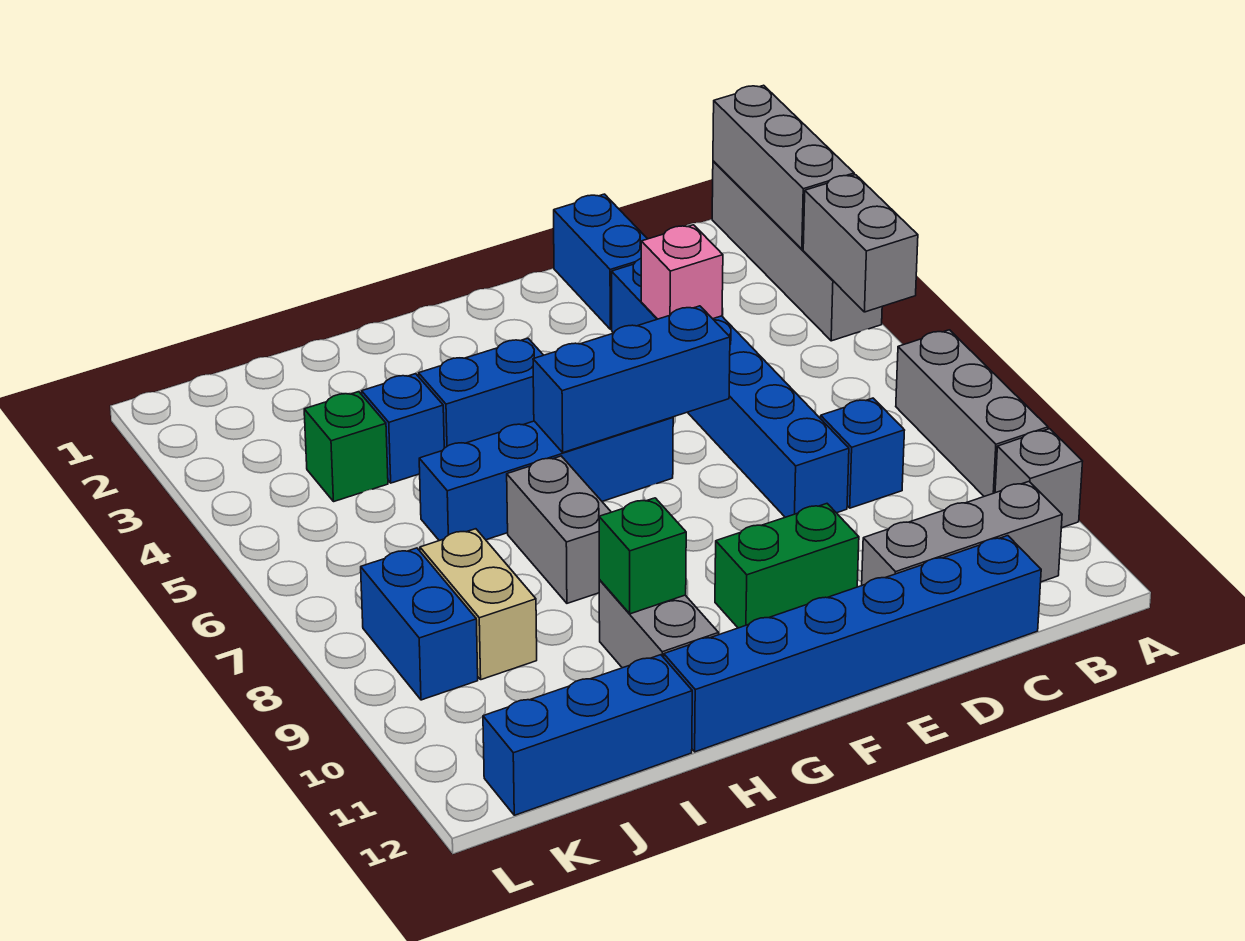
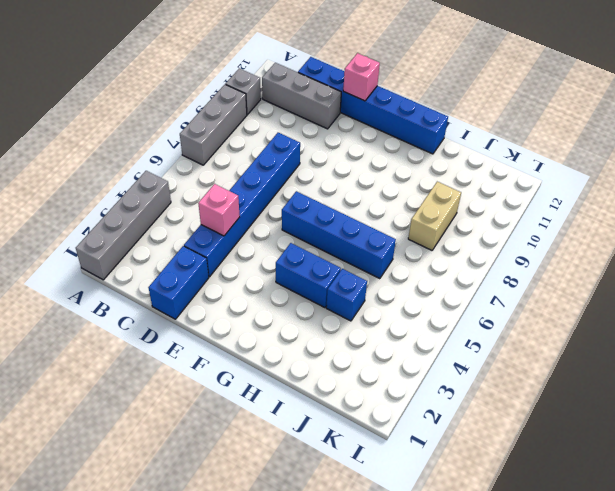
pink 1x1 brick [343,53,380,101] -> none
none -> blue 1x1 brick [821,398,905,508]
none -> green 1x2 brick [715,504,859,628]
none -> grey 1x2 brick [507,456,611,603]

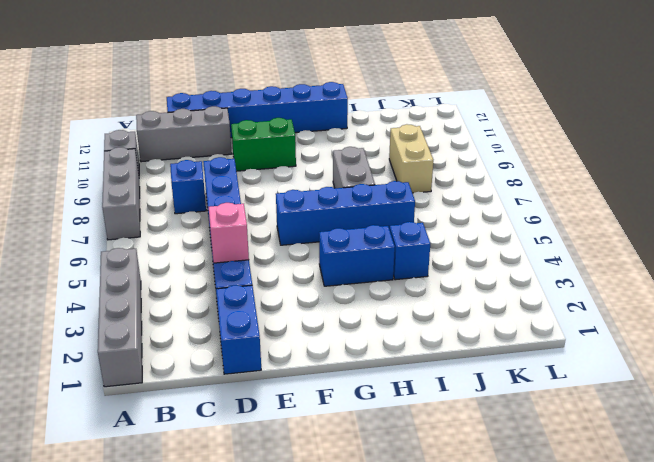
none -> grey 1x2 brick [599,580,719,668]
none -> blue 1x3 brick [483,655,692,815]
none -> green 1x1 brick [304,392,388,502]

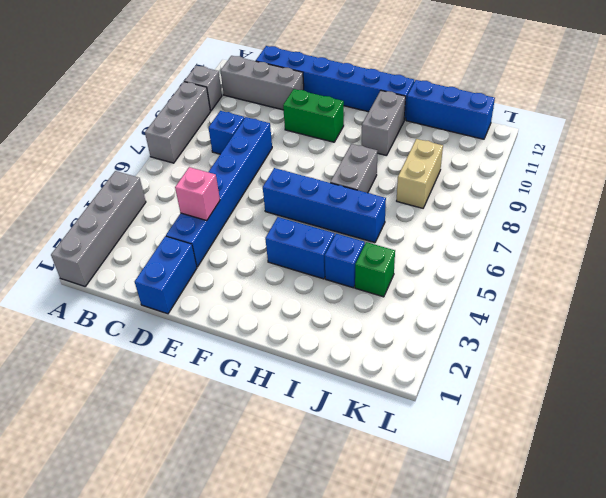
none -> blue 1x2 brick [361,548,478,700]
none -> grey 1x3 brick [713,85,854,249]
none -> grey 1x2 brick [803,175,918,312]

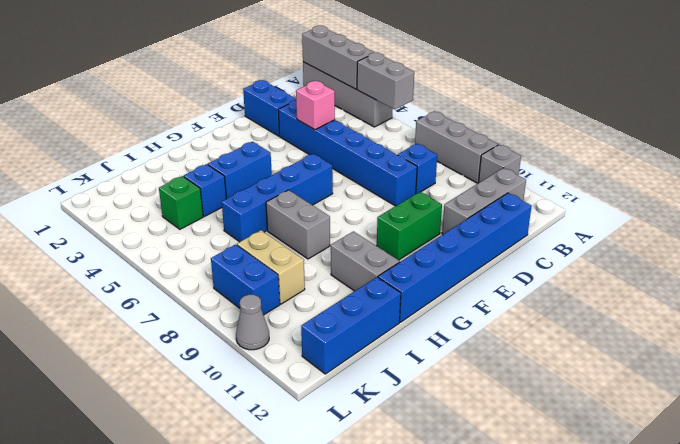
grey 1x1 cone [236,295,269,350] -> none
none -> blue 1x3 brick [533,306,730,453]
none -> green 1x1 brick [599,498,686,614]

